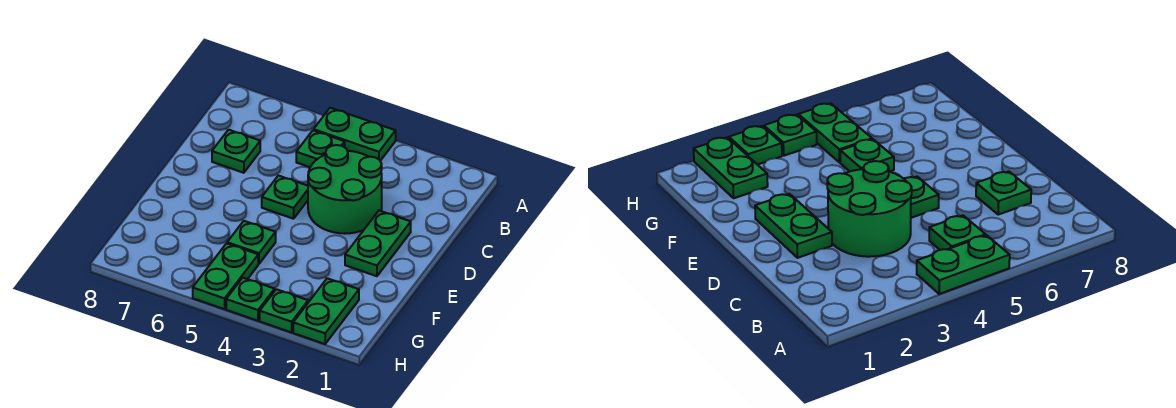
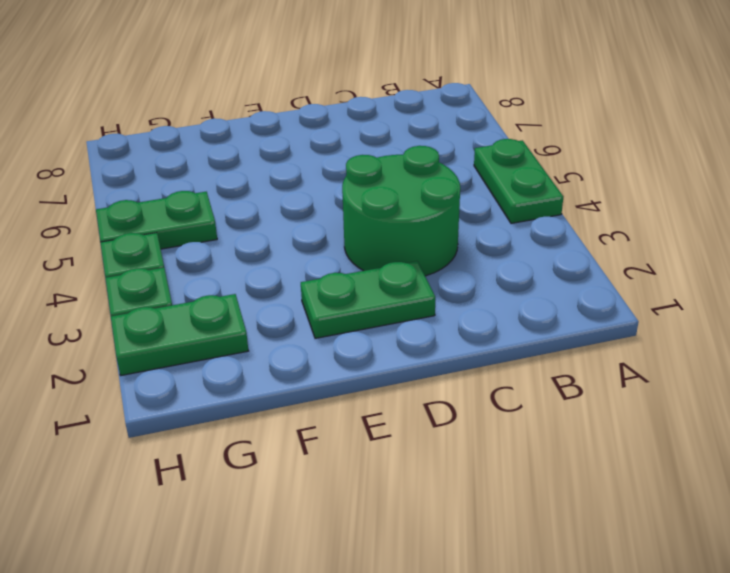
none -> green 1x1 plate [296,130,345,167]
none -> green 1x1 plate [212,130,260,173]

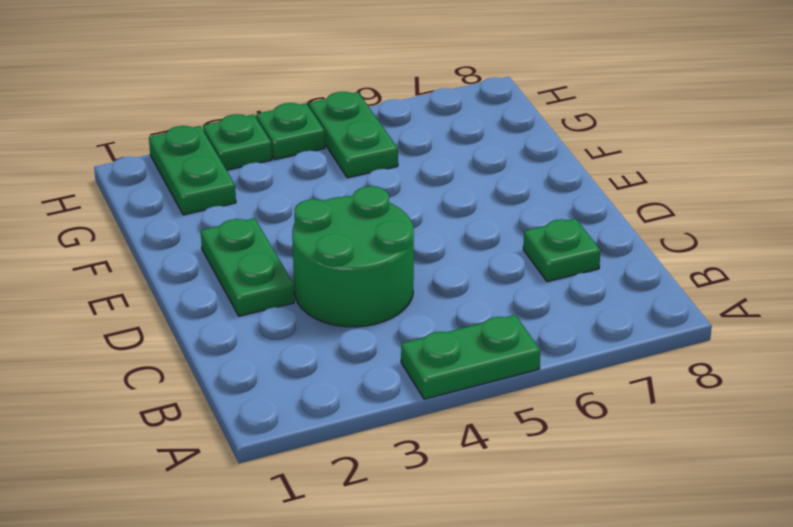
none -> green 1x1 plate [296,130,345,167]
none -> green 1x1 plate [262,176,308,219]

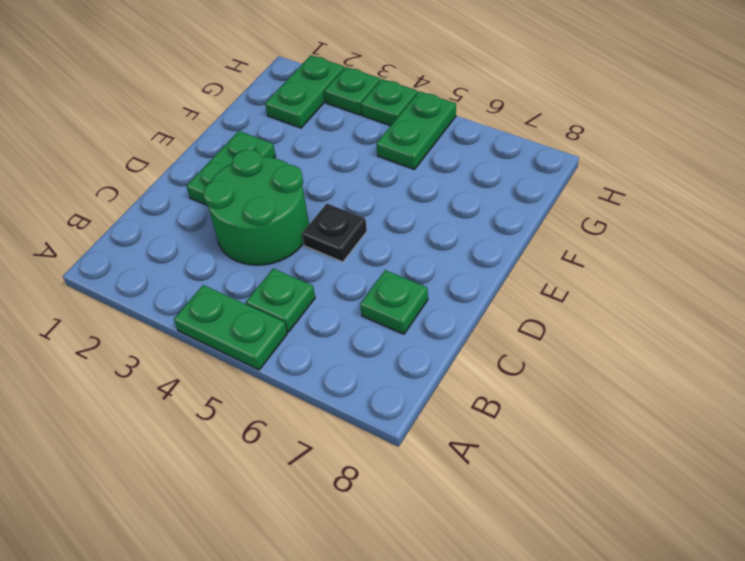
black 1x1 plate [302,204,367,262] -> green 1x1 plate [262,176,308,219]
none -> green 1x1 plate [227,221,276,264]

